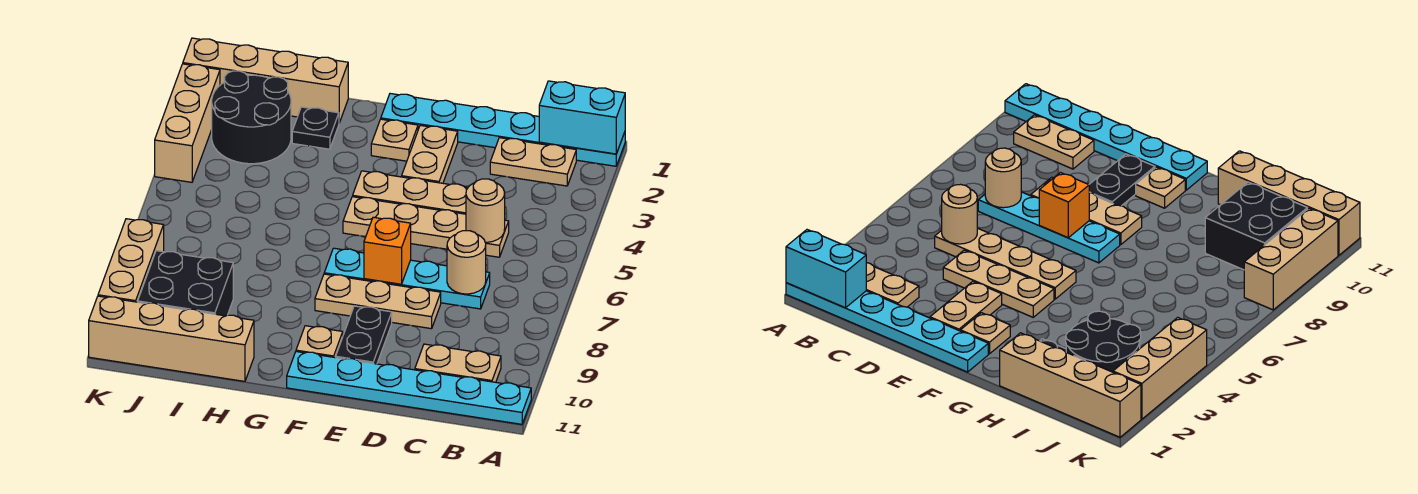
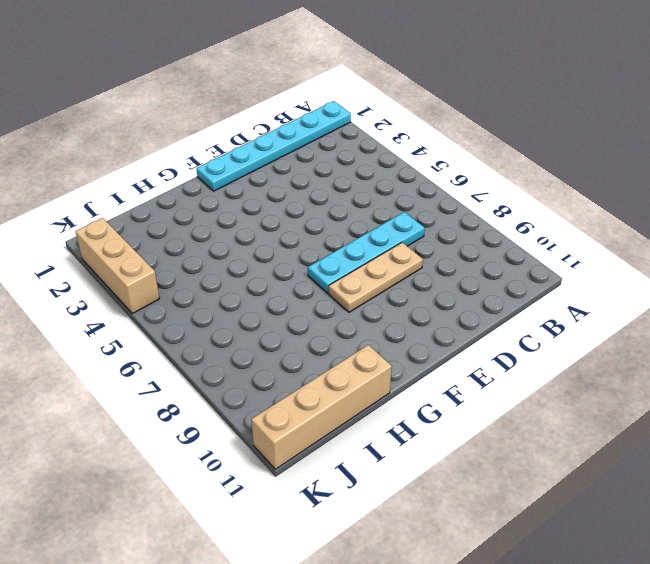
none -> cyan 1x6 plate [287,352,531,424]
none -> tan 1x2 plate [490,138,576,186]
none -> tan 1x2 plate [415,344,501,382]

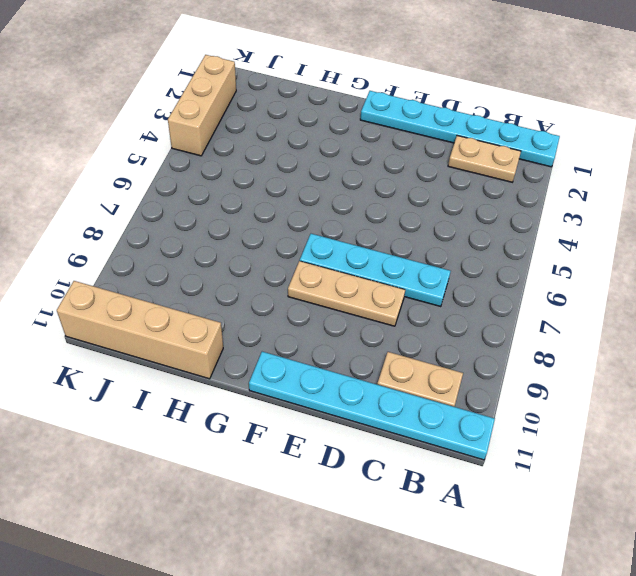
none -> tan 1x4 plate [343,197,509,257]
none -> tan 1x3 plate [353,171,468,214]
none -> tan 1x2 plate [402,125,458,183]

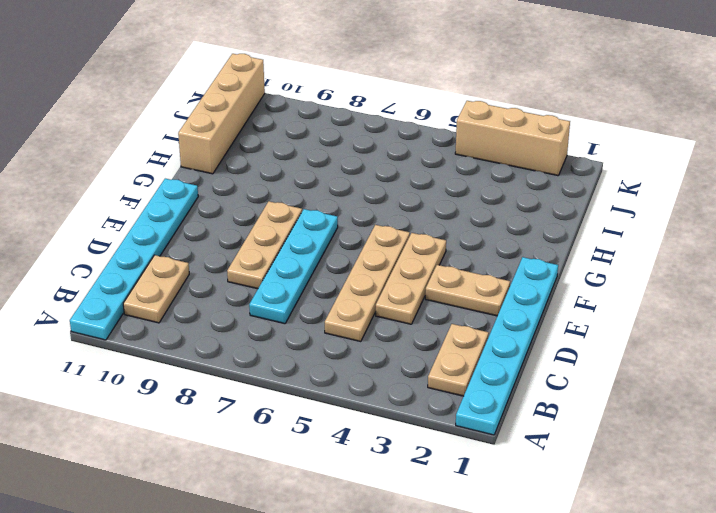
none -> black 1x2 plate [336,306,392,364]
none -> tan 1x1 plate [371,119,418,161]
none -> tan 1x1 plate [296,326,343,358]

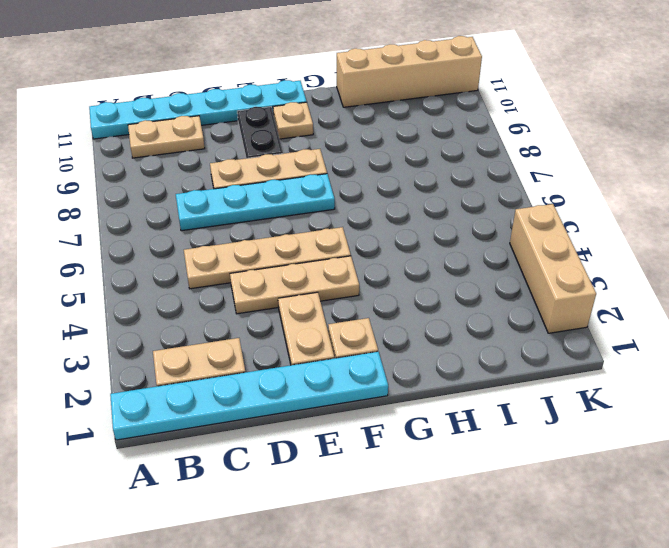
none -> tan 1x4 brick [183,38,348,123]
none -> black 1x1 plate [292,107,339,149]
none -> black 2x2 round brick [212,71,291,164]

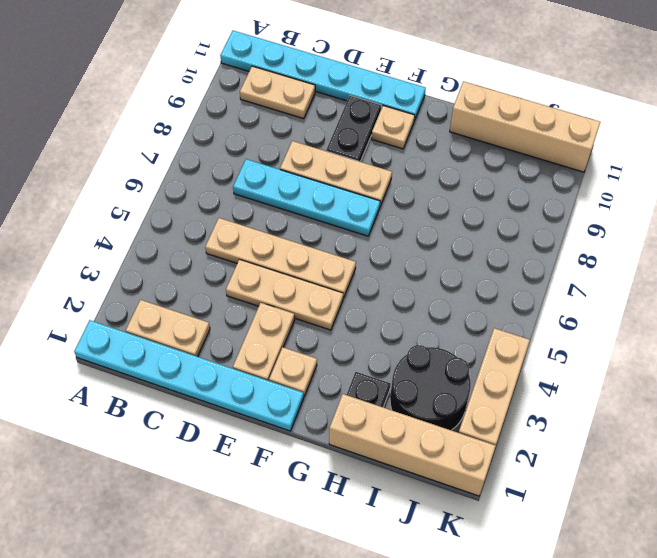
none -> black 2x2 brick [138,251,233,316]
none -> tan 1x3 brick [98,219,164,302]
none -> cyan 1x2 brick [539,81,625,154]

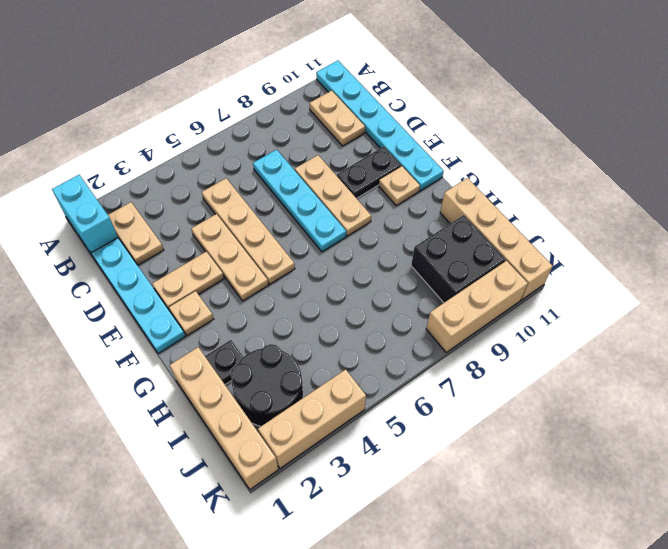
none -> tan 1x1 round brick [466,179,505,242]
none -> tan 1x1 round brick [447,231,486,294]
none -> orange 1x1 brick [364,217,411,284]

